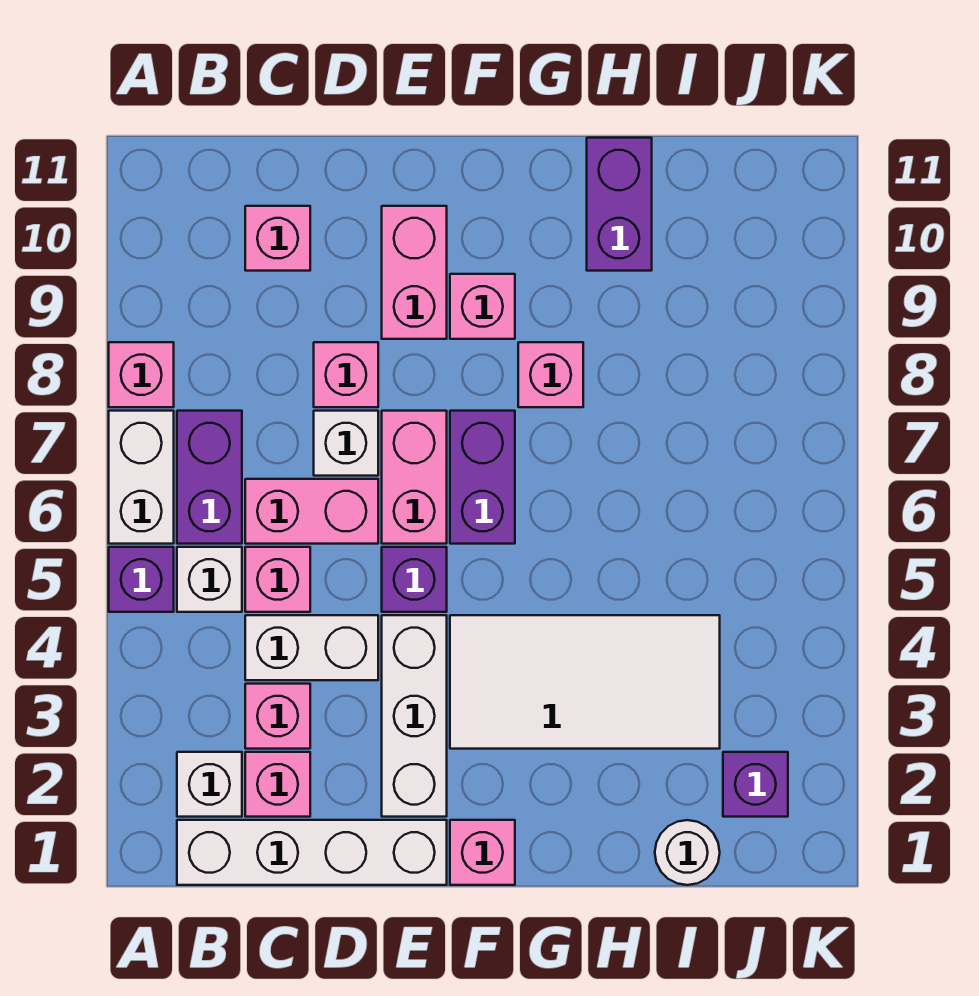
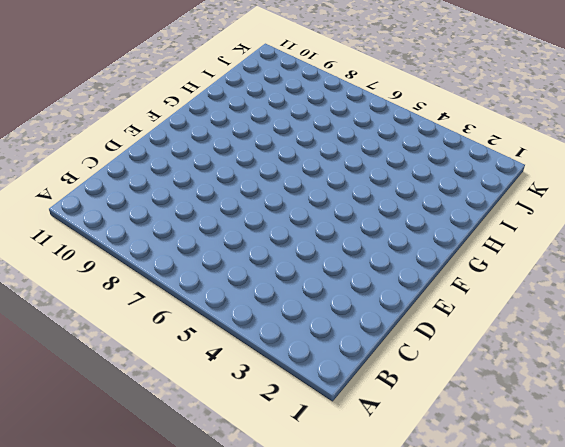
none -> purple 1x1 brick [109,547,174,612]
none -> white 1x2 brick [109,411,174,544]
none -> pink 1x1 brick [109,342,174,407]

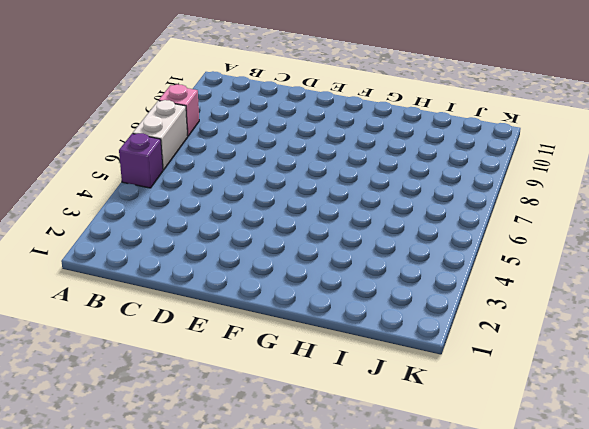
none -> white 1x4 brick [177,820,447,885]
none -> white 1x1 brick [177,752,242,817]
none -> white 1x1 brick [177,547,242,612]

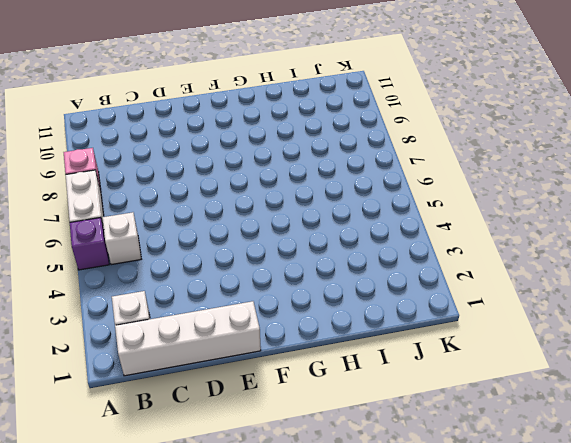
none -> purple 1x2 brick [177,411,242,544]
none -> pink 1x1 brick [245,752,310,817]
none -> pink 1x1 brick [245,684,310,749]

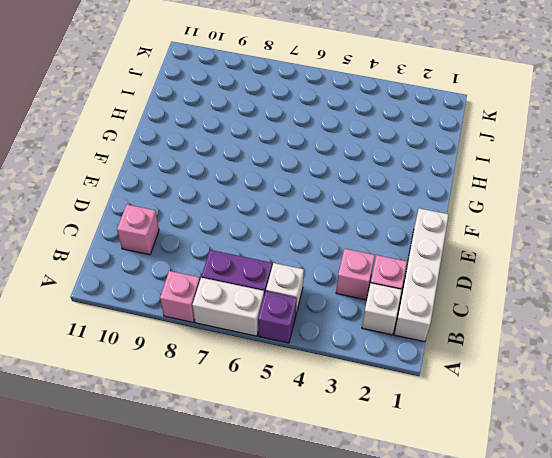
none -> white 1x2 brick [245,615,378,680]
none -> pink 1x1 brick [245,547,310,612]
none -> pink 1x2 brick [245,479,378,544]

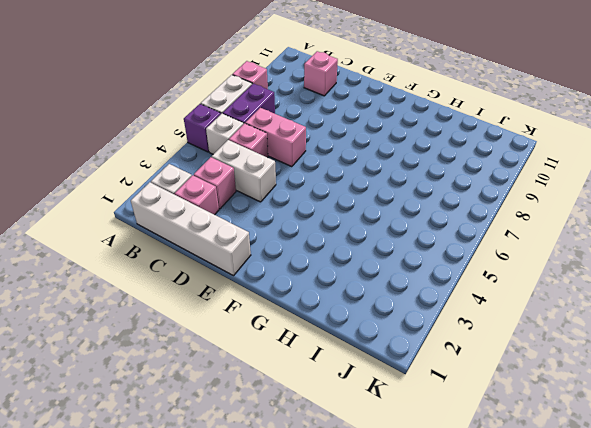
none -> white 1x1 brick [314,411,378,476]
none -> pink 1x1 brick [314,342,378,407]
none -> white 1x3 brick [382,615,447,817]

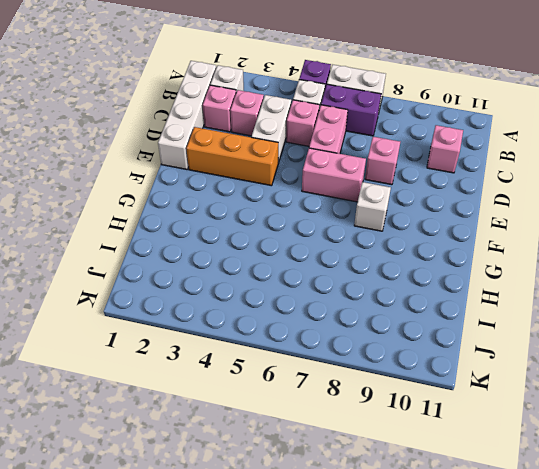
orange 1x3 brick [186,127,278,186] -> white 1x3 brick [382,615,447,817]
white 1x1 brick [354,182,391,231] -> white 1x1 brick moved to [314,411,378,476]
none -> pink 1x1 brick [109,342,174,407]
none -> purple 1x1 brick [382,547,447,612]
none -> pink 1x2 brick [382,206,447,339]

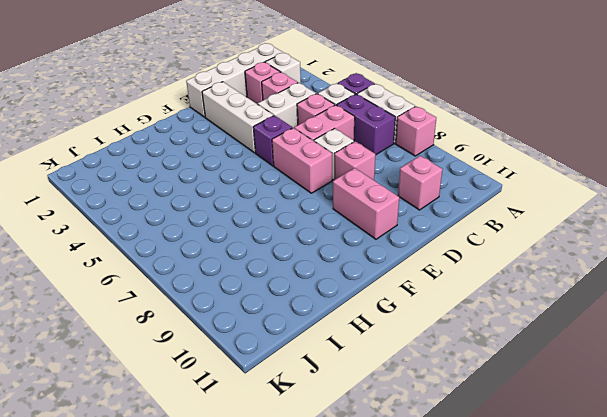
none -> pink 1x1 brick [450,820,515,885]
none -> white 2x4 tile [450,615,720,749]
none -> purple 1x2 brick [450,411,515,544]

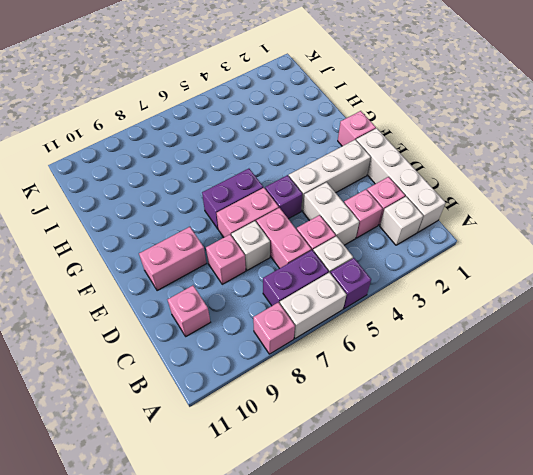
none -> white 2x4 tile [450,615,720,749]
none -> pink 1x1 brick [450,274,515,339]
none -> pink 1x1 brick [518,342,583,407]

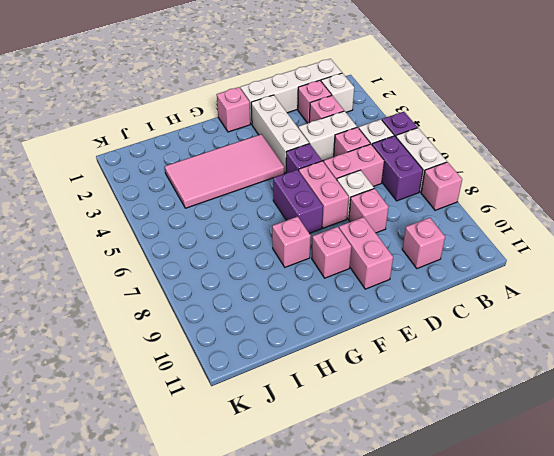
pink 2x4 tile [165,134,284,208] -> white 2x4 tile [450,615,720,749]
none -> purple 1x2 brick [587,138,652,271]
none -> white 1x1 round brick [655,820,720,885]
none -> purple 1x1 brick [723,752,788,817]

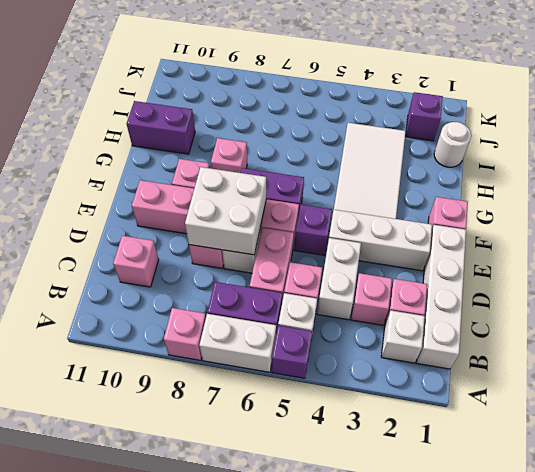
white 2x2 brick [185,167,266,255] -> none

